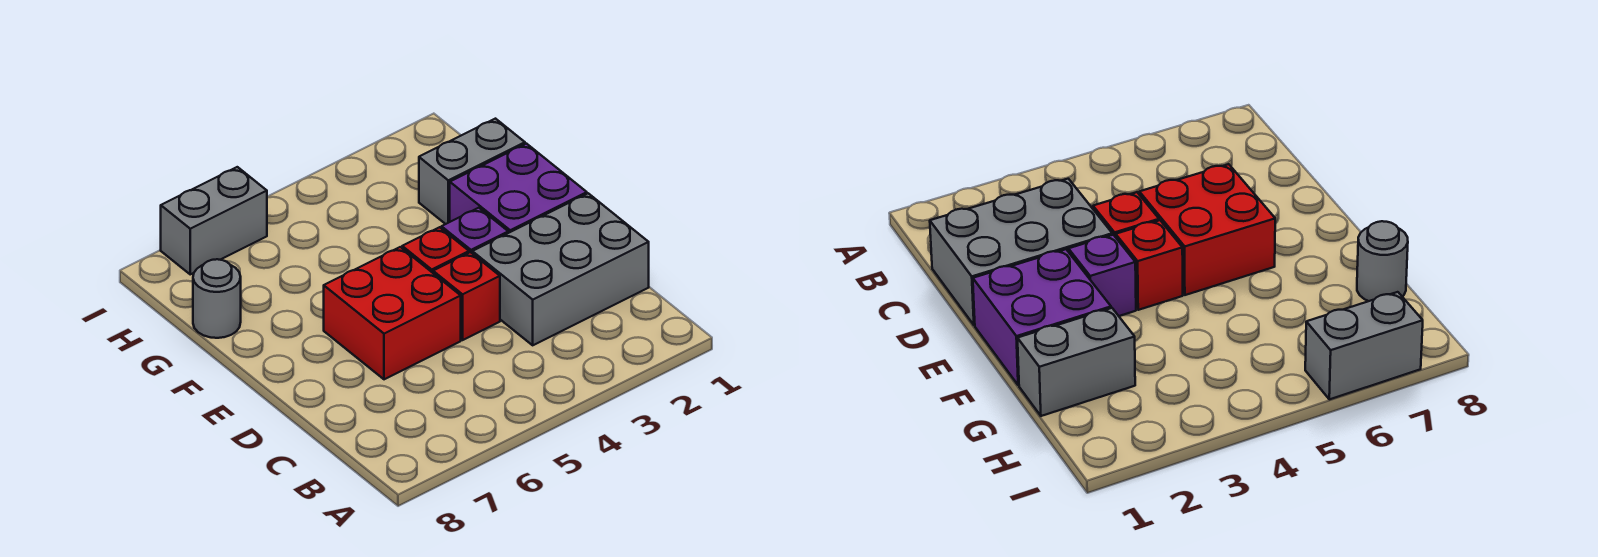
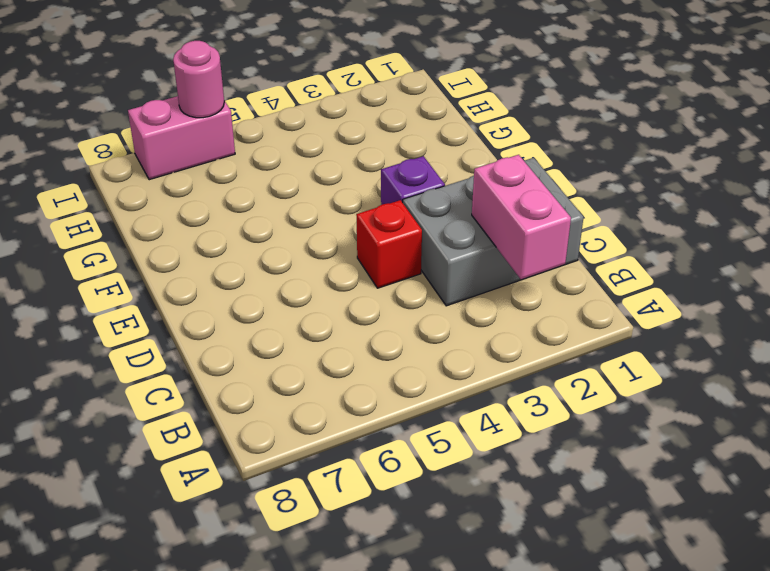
pink 1x2 brick [472,155,571,279] -> none
pink 1x2 brick [128,96,235,180] -> grey 1x2 brick [161,167,267,274]
pink 1x1 round brick [173,41,224,118] -> none
none -> red 2x2 brick [324,247,461,379]
none -> purple 2x2 brick [450,144,587,233]

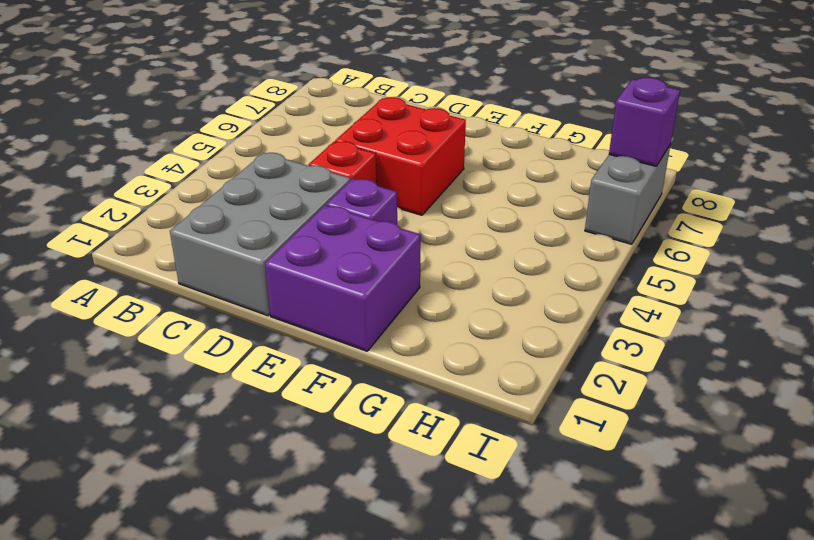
purple 1x1 brick [609,77,680,166] -> none
none -> red 1x1 brick [402,227,469,273]
none -> grey 1x2 brick [419,119,525,224]

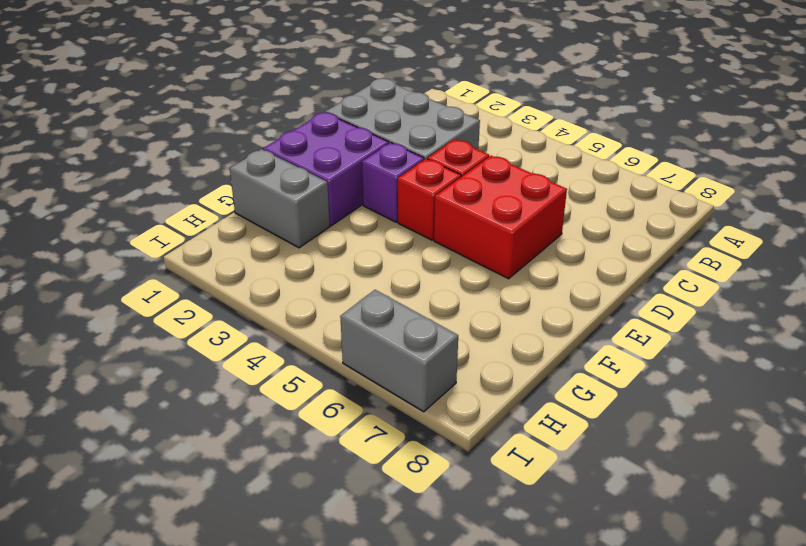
none -> grey 1x1 round brick [193,259,241,338]

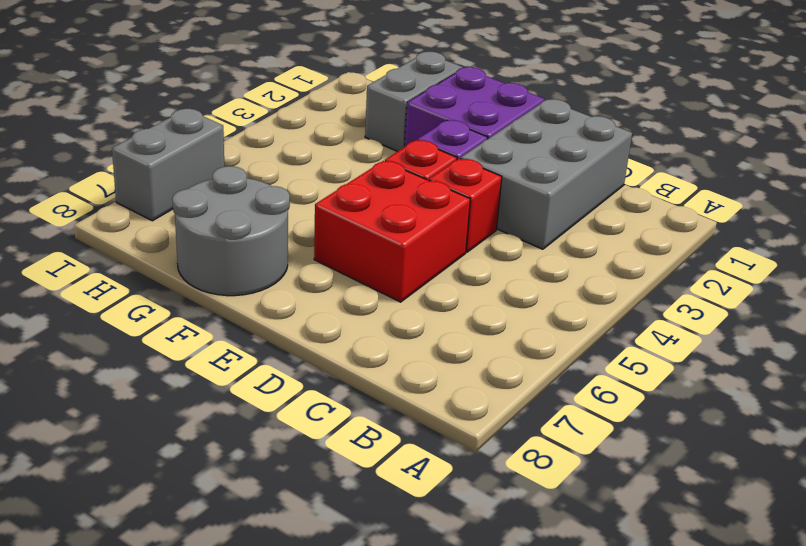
grey 2x2 round brick [172,166,290,296] -> grey 1x1 round brick [193,259,241,338]

